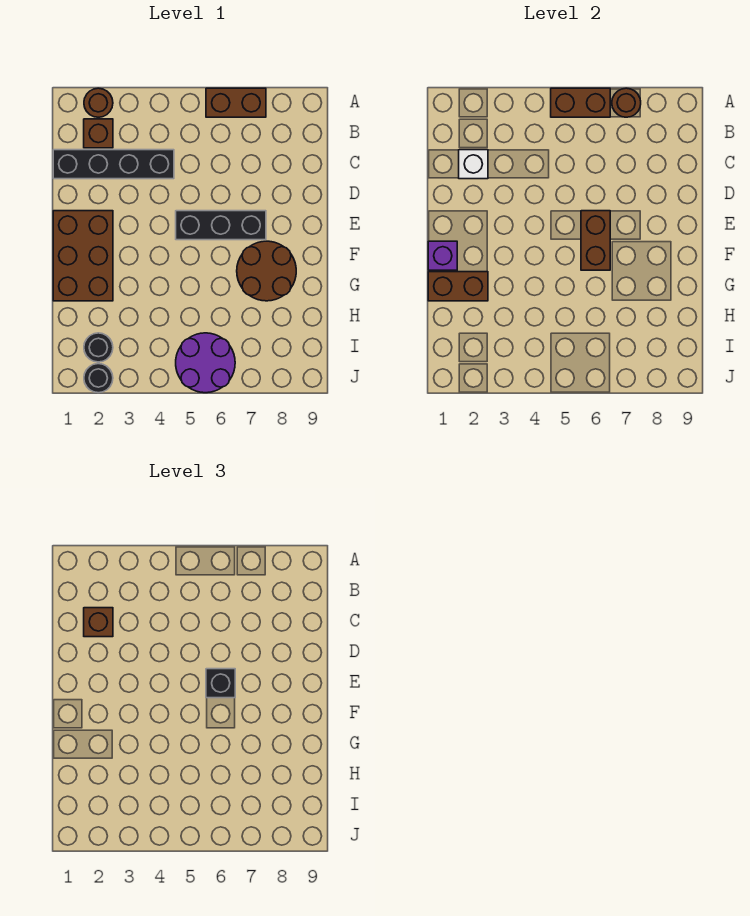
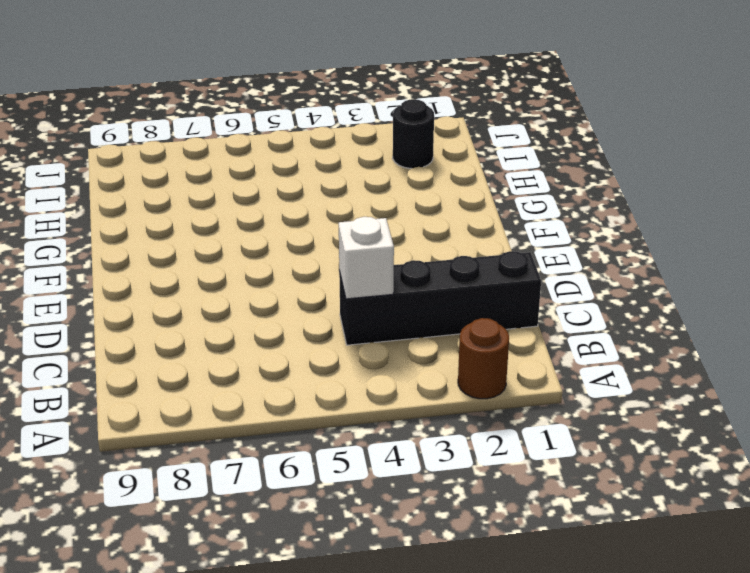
white 1x1 brick [339,217,394,299] -> white 1x1 brick moved to [459,150,488,179]
none -> brown 1x2 brick [206,88,266,117]
none -> brown 1x1 brick [84,119,113,148]
none -> brown 2x3 brick [53,211,113,301]

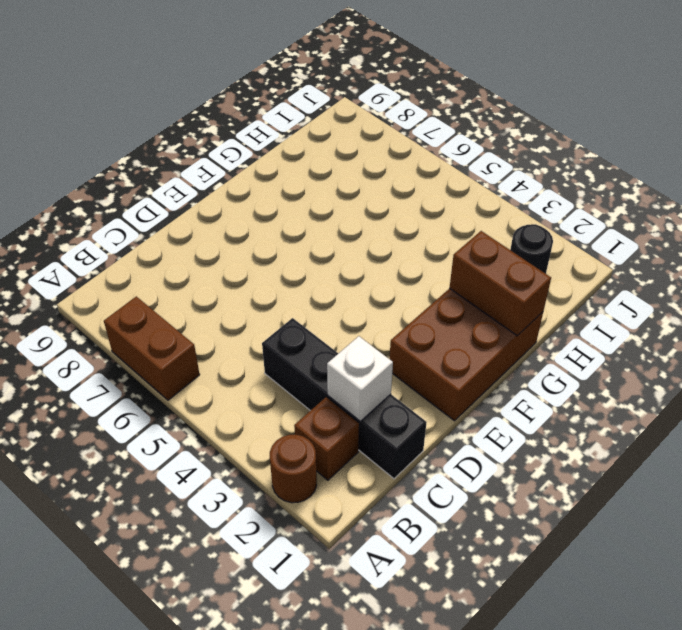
none -> black 1x3 brick [176,211,266,240]
none -> brown 2x2 round brick [237,241,296,301]
none -> purple 2x2 round brick [176,333,235,393]

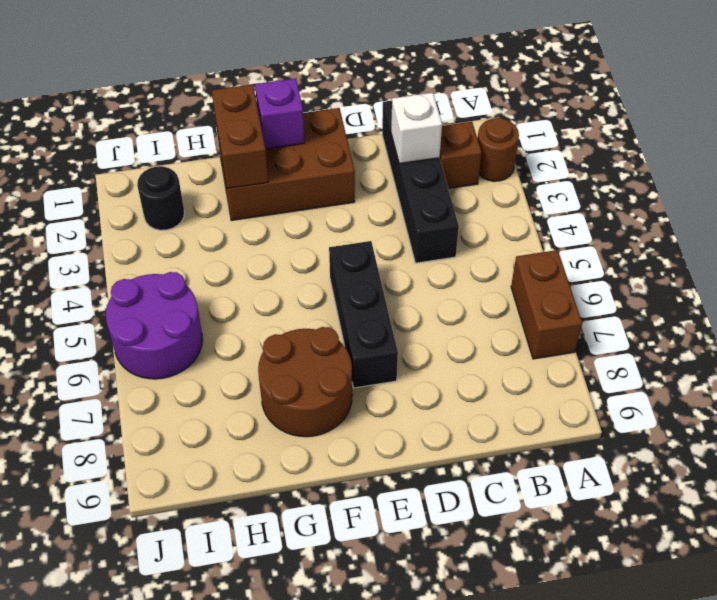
none -> black 1x1 round brick [84,364,113,393]
none -> brown 1x2 brick [551,88,610,117]
none -> brown 1x1 round brick [612,88,641,117]

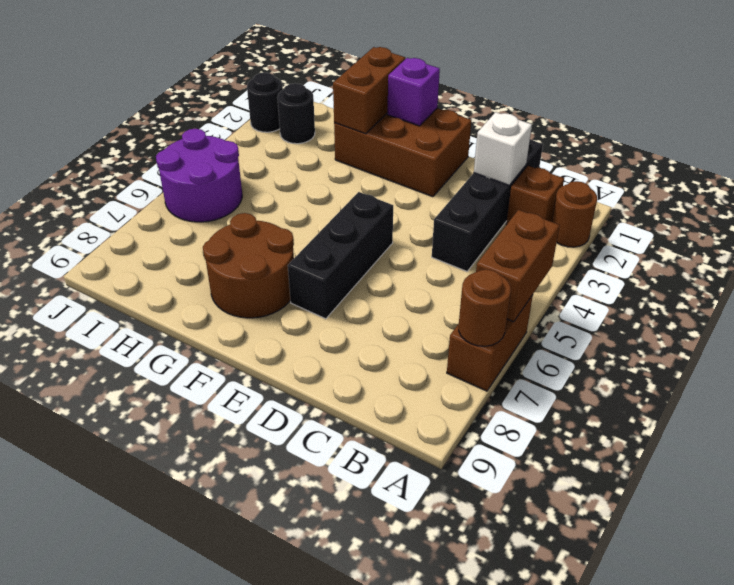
none -> brown 1x2 brick [581,211,610,270]
none -> brown 1x1 brick [84,608,113,637]
none -> black 1x1 brick [206,669,235,698]

